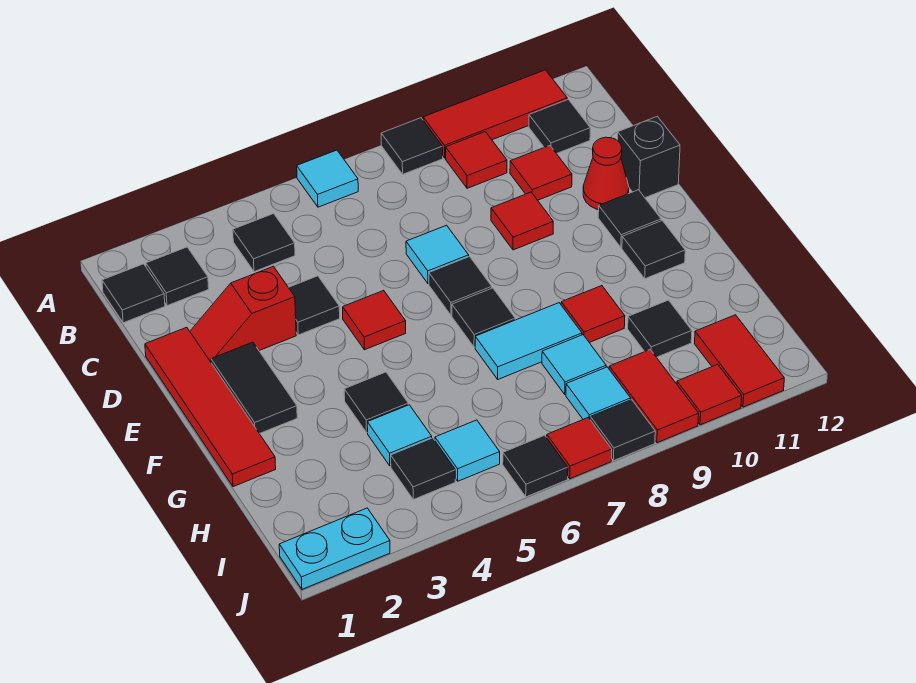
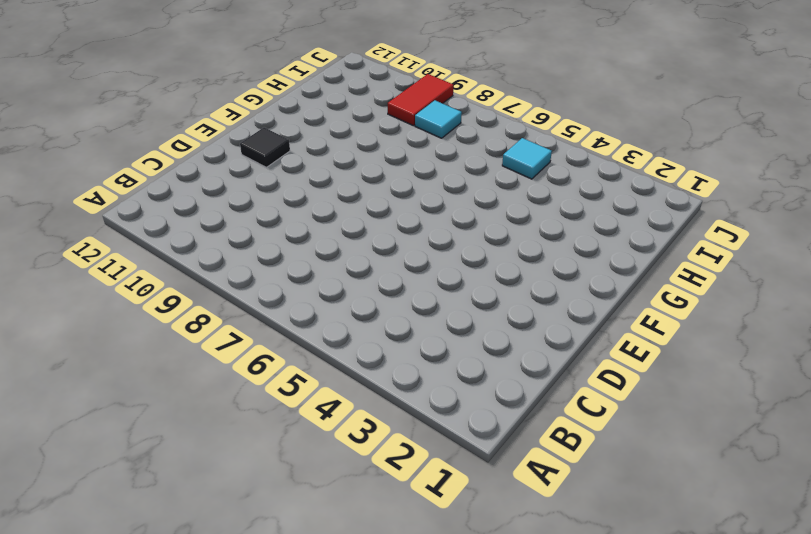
none -> cyan 1x1 tile [297,150,358,207]
none -> black 1x1 tile [381,118,443,174]
none -> red 1x3 tile [423,70,567,158]
none -> black 1x1 tile [102,264,165,323]

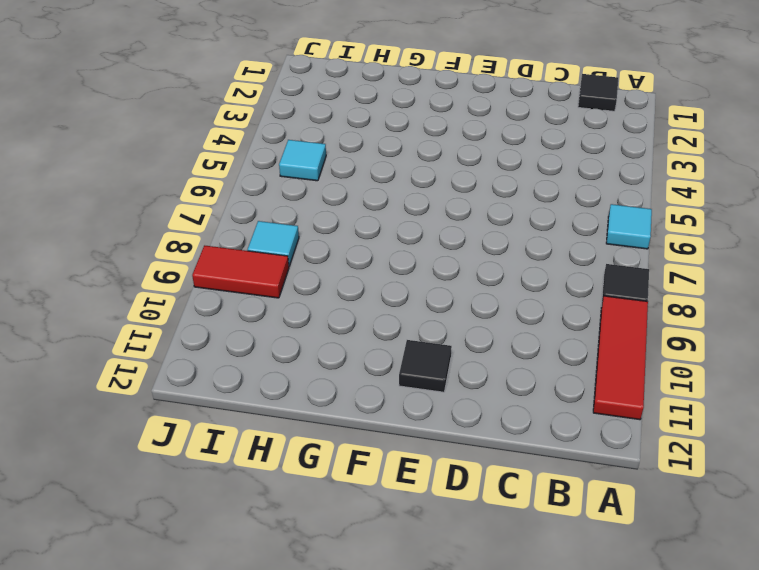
none -> black 1x1 tile [146,247,209,306]
none -> black 1x1 tile [233,214,295,272]
none -> red 1x1 tile [446,132,507,188]
none -> black 1x1 tile [529,100,590,154]

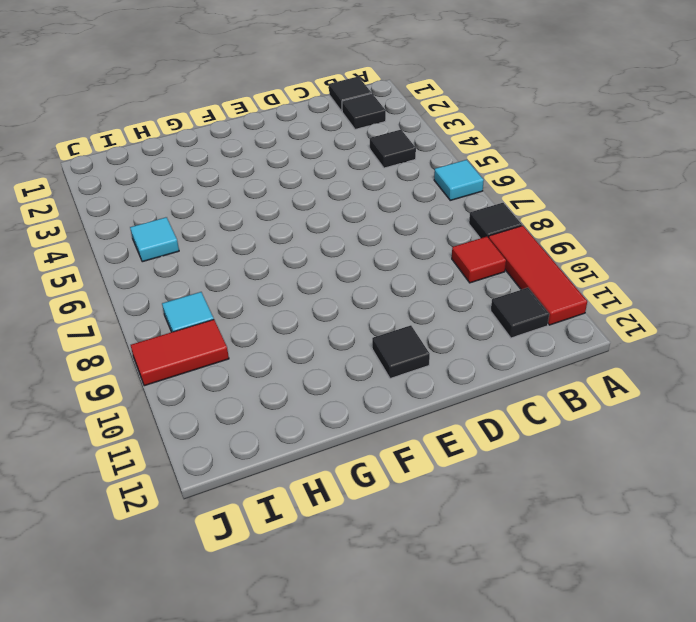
none -> red 1x1 tile [510,146,572,200]
none -> red 1x4 tile [145,327,276,487]
none -> red 1x2 slope [190,266,296,362]
none -> black 1x1 tile [289,276,340,335]

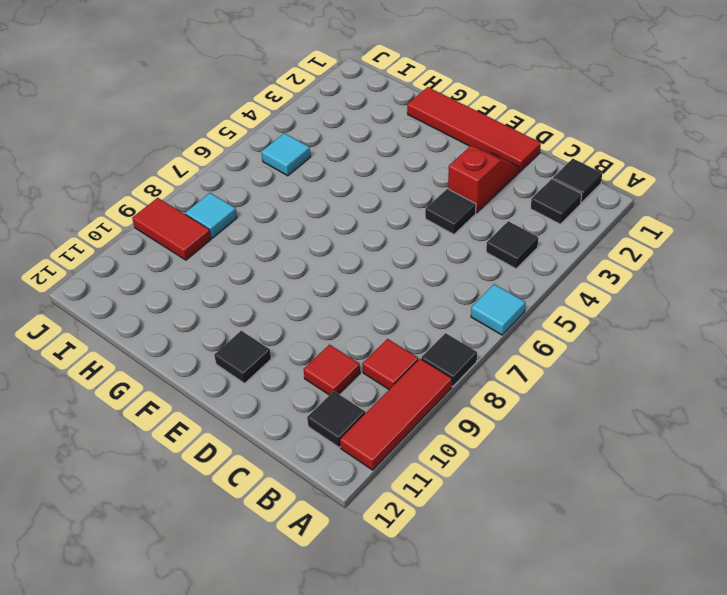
none -> cyan 1x1 tile [406,225,469,284]
none -> red 1x1 tile [491,192,553,250]
none -> red 1x1 cone [583,137,629,210]
none -> black 1x1 brick [617,116,680,198]

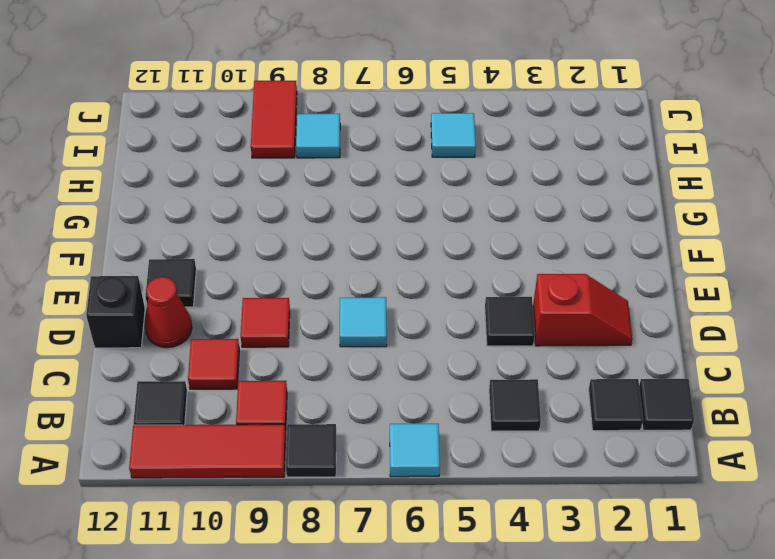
none -> red 1x4 tile [145,327,276,487]
none -> black 1x2 tile [211,342,297,434]
none -> red 1x1 tile [343,290,406,350]
none -> black 1x1 tile [429,257,492,315]

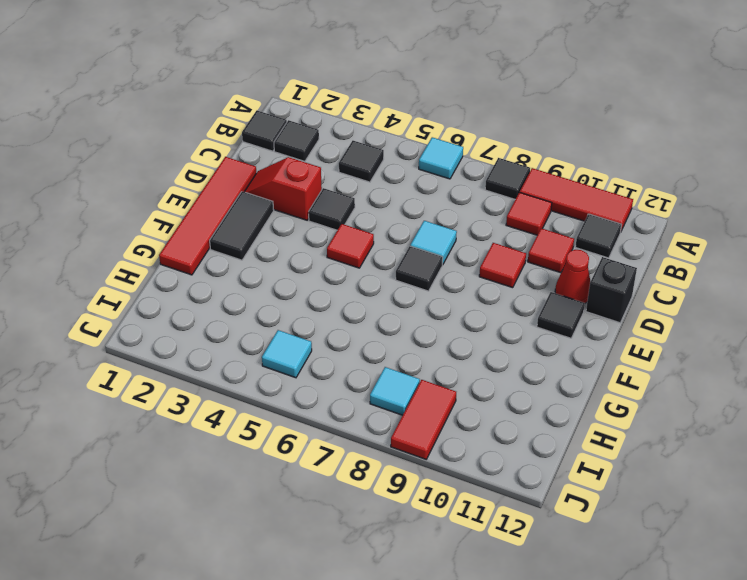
none -> black 1x1 tile [452,288,515,347]
none -> black 1x1 tile [622,221,685,279]
none -> black 1x1 tile [344,372,408,432]
none -> cyan 1x2 tile [475,303,582,379]

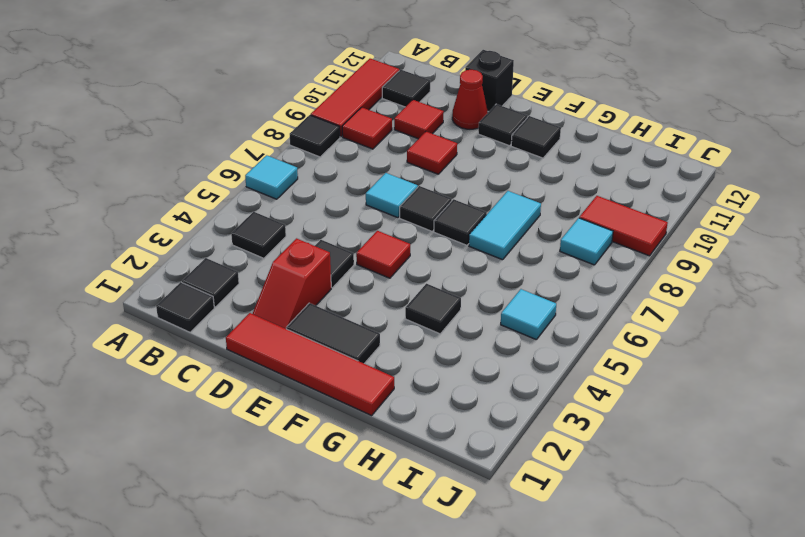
none -> red 1x1 tile [561,286,625,343]
none -> cyan 1x1 tile [367,405,432,466]
none -> cyan 1x1 tile [542,335,606,394]
none -> black 1x1 tile [628,300,692,357]

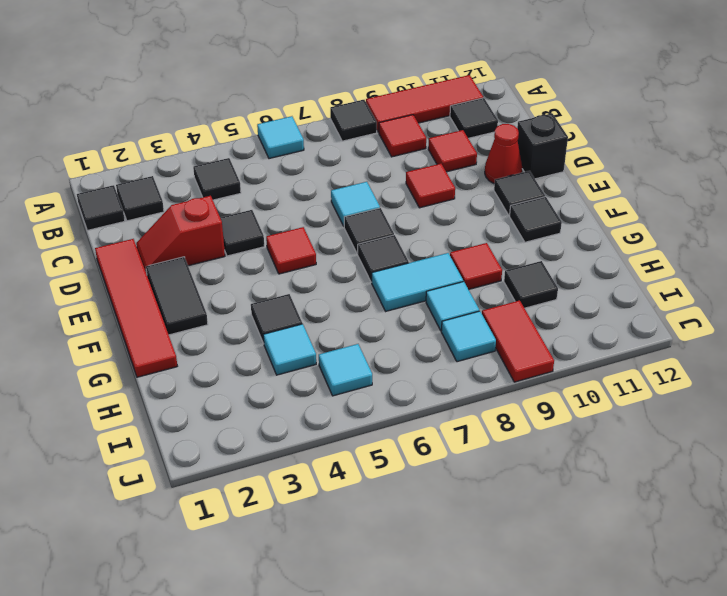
none -> black 1x1 tile [391,438,455,499]
none -> red 1x2 tile [695,315,784,407]
none -> cyan 1x2 plate [279,508,390,589]
none -> black 1x1 tile [503,435,568,497]

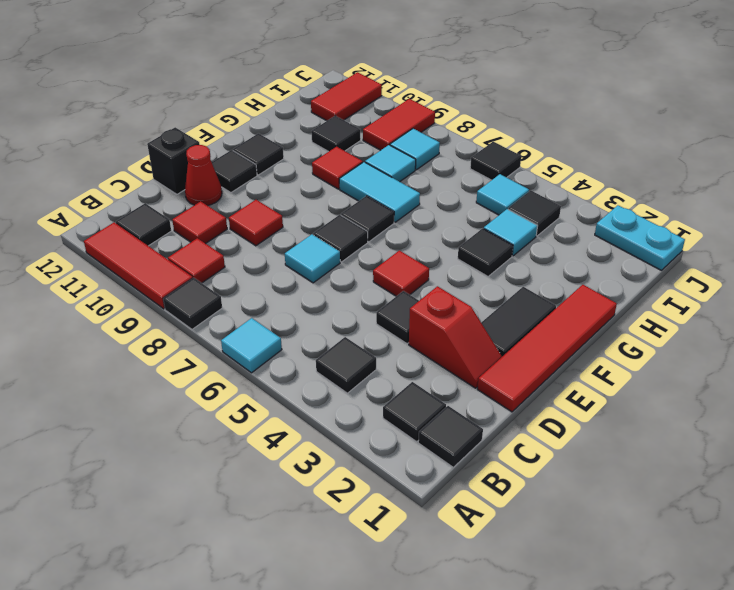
none -> red 1x1 tile [547,418,612,479]
none -> black 1x1 tile [590,400,655,461]
none -> red 1x1 tile [677,364,742,425]

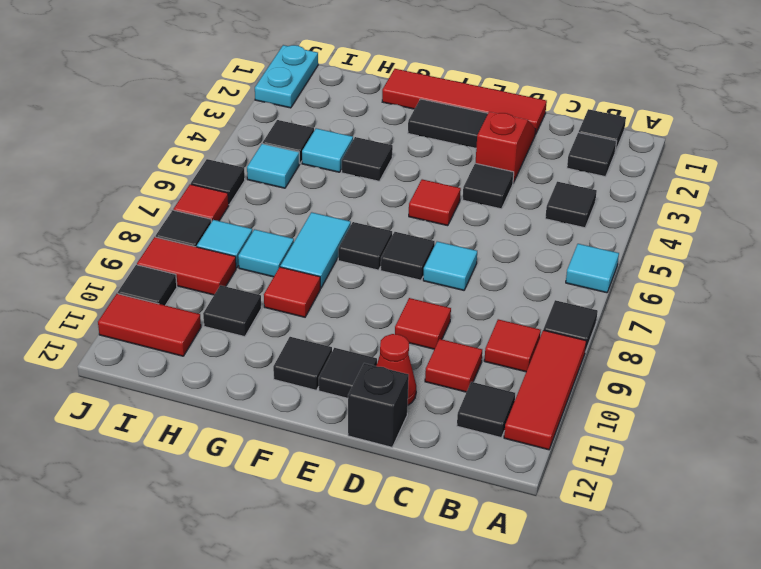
black 1x1 tile [118,265,177,305] -> red 1x1 tile [677,364,742,425]

